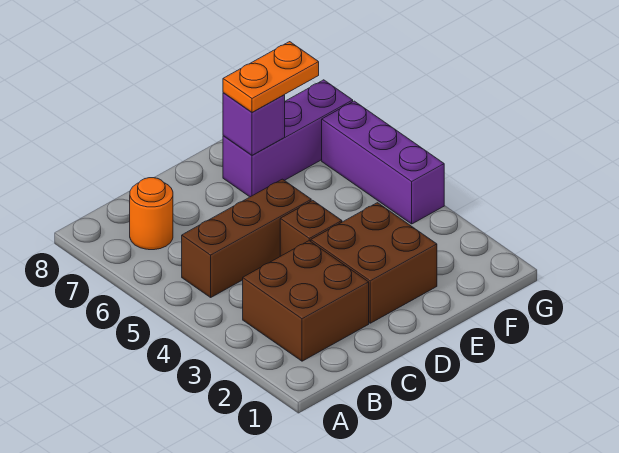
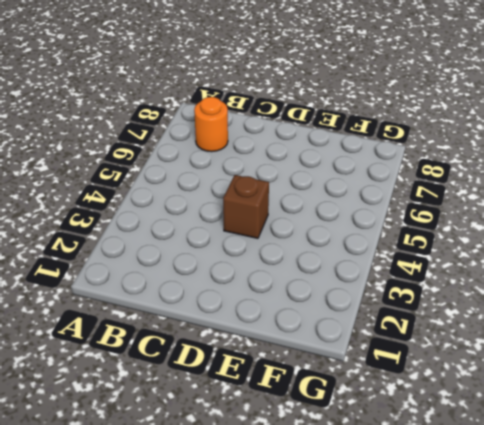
none -> brown 2x2 brick [243,241,369,361]
none -> brown 1x3 brick [182,179,311,297]

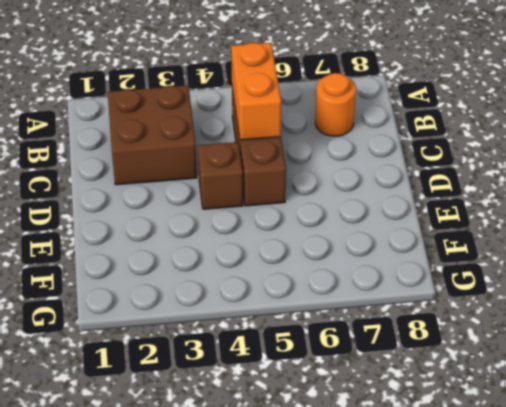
orange 1x2 brick [231,43,281,140] -> none
none -> brown 2x2 brick [311,203,437,323]
none -> purple 1x3 brick [223,80,353,197]

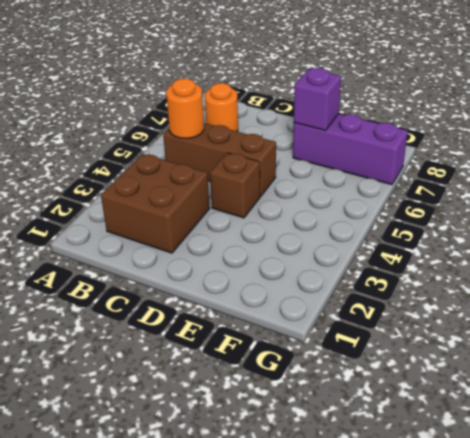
orange 1x1 round brick [166,79,204,138] -> none
none -> brown 2x2 brick [311,203,437,323]
none -> purple 1x3 brick [322,101,444,224]

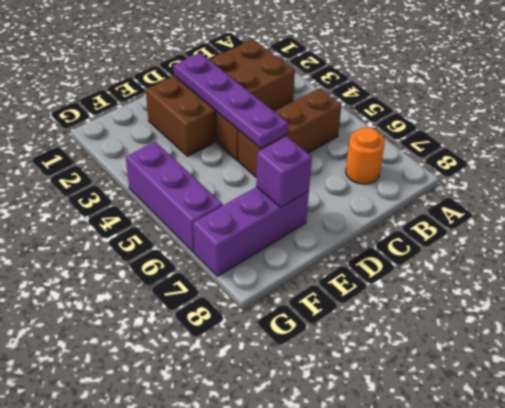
purple 1x4 plate [174,53,288,148] -> none
none -> orange 1x2 plate [223,42,319,112]

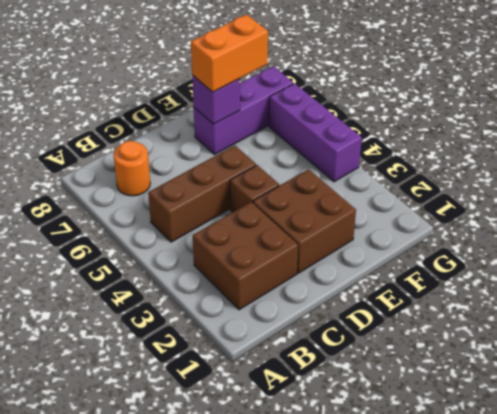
orange 1x2 brick [191,14,268,92] -> orange 1x2 plate [223,42,319,112]

